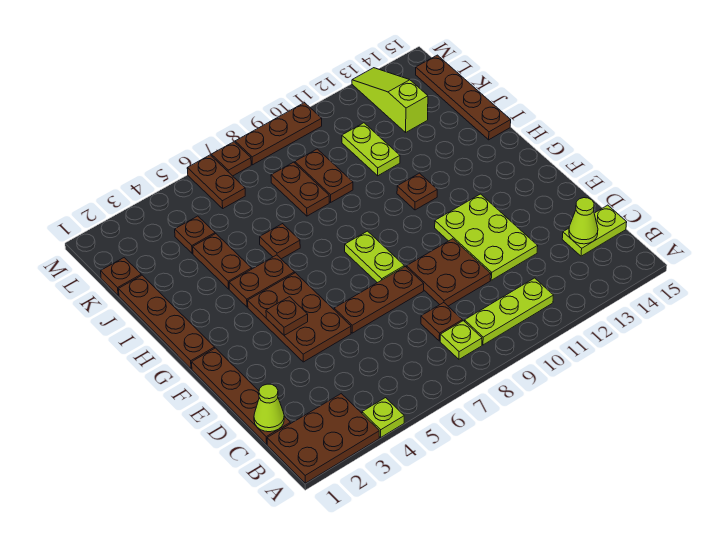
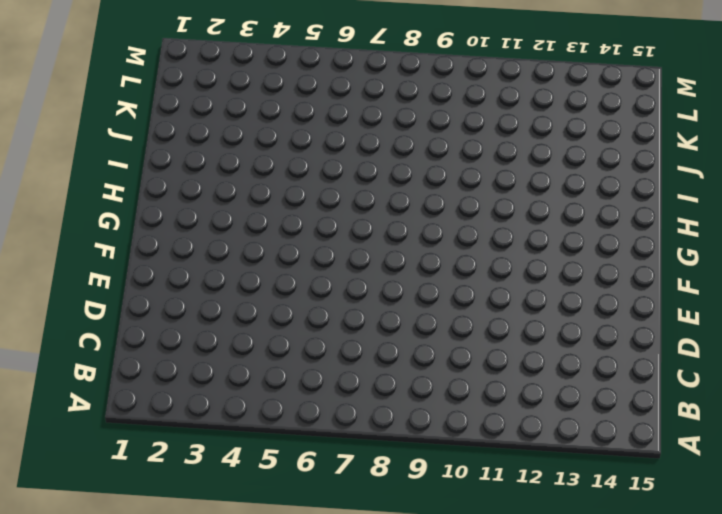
none -> brown 2x3 plate [267,394,379,483]
none -> lime 1x1 plate [362,398,404,437]
none -> lime 1x1 plate [440,321,482,359]
none -> lime 1x3 plate [465,278,553,345]

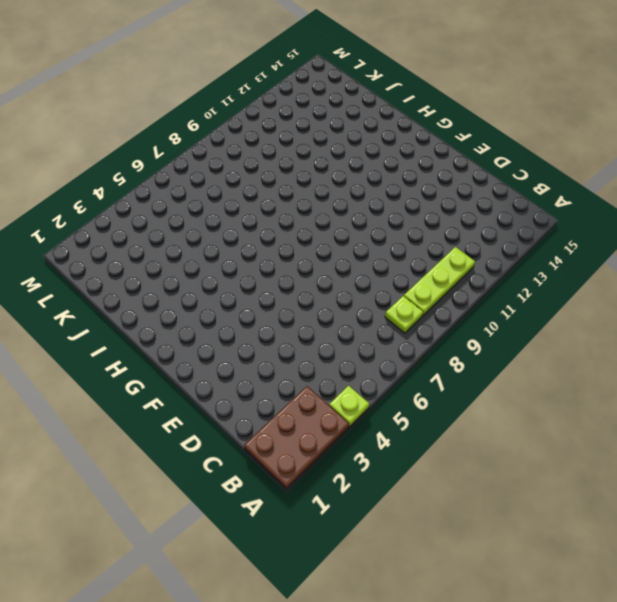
none -> brown 1x4 plate [192,348,290,444]
none -> brown 1x1 plate [421,303,462,341]
none -> lime 1x2 plate [562,205,627,256]
none -> brown 2x2 plate [407,239,491,306]

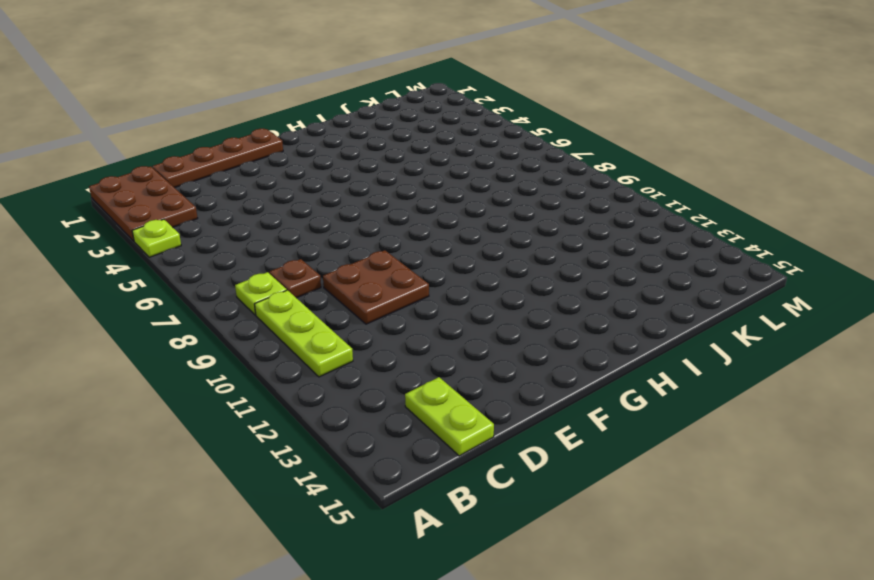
none -> lime 2x3 plate [435,194,538,280]
none -> brown 2x3 plate [248,273,351,362]
none -> brown 1x3 plate [334,267,424,333]
none -> lime 1x2 plate [345,231,404,283]

